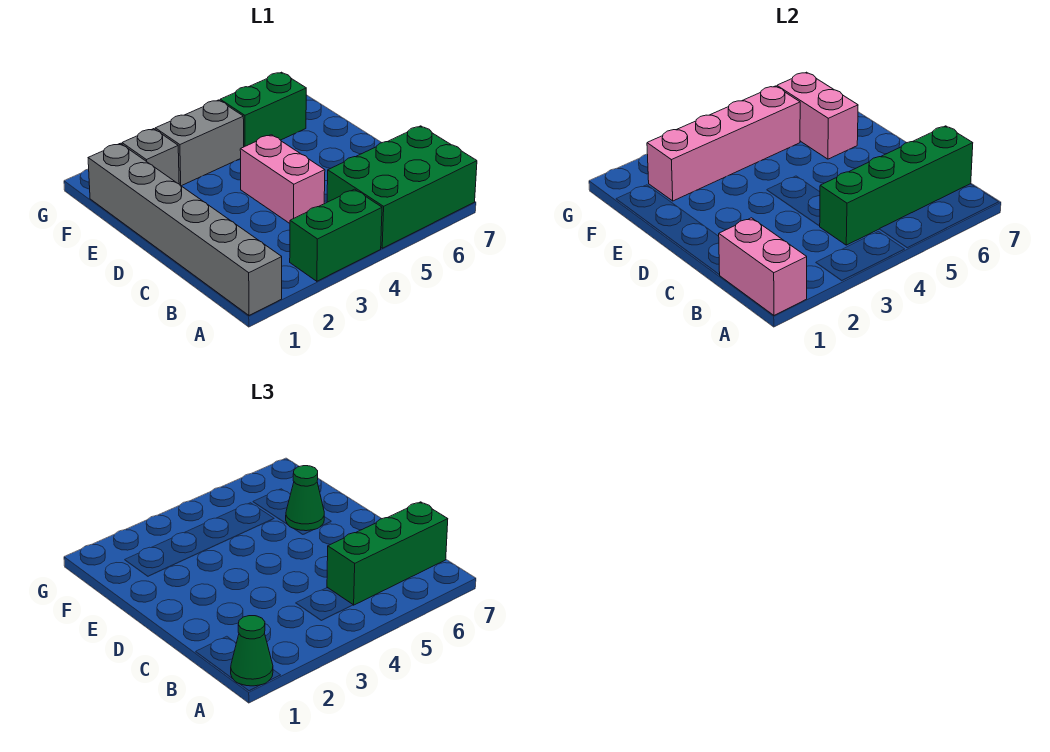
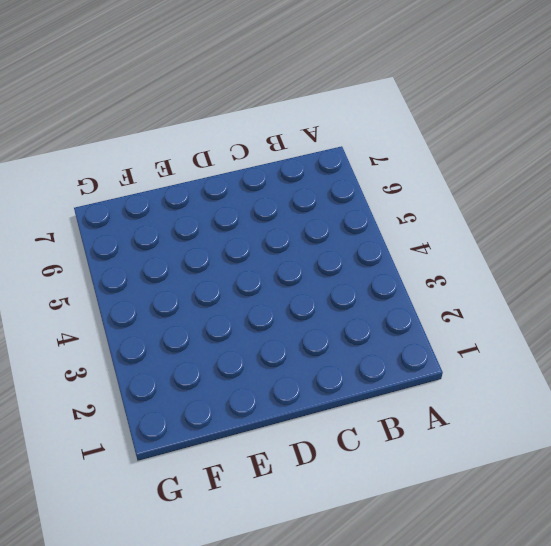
none -> grey 1x6 brick [88,143,282,315]
none -> green 1x2 brick [290,189,382,281]
none -> green 2x3 brick [327,126,477,248]

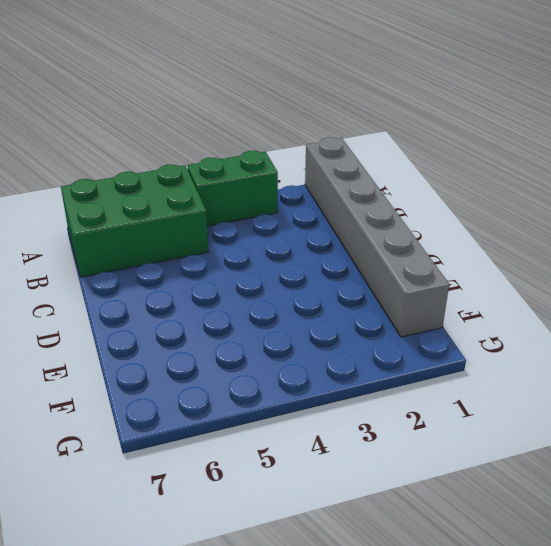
none -> pink 1x2 brick [240,135,325,223]
none -> grey 1x1 brick [122,129,179,184]
none -> grey 1x2 brick [155,100,244,186]

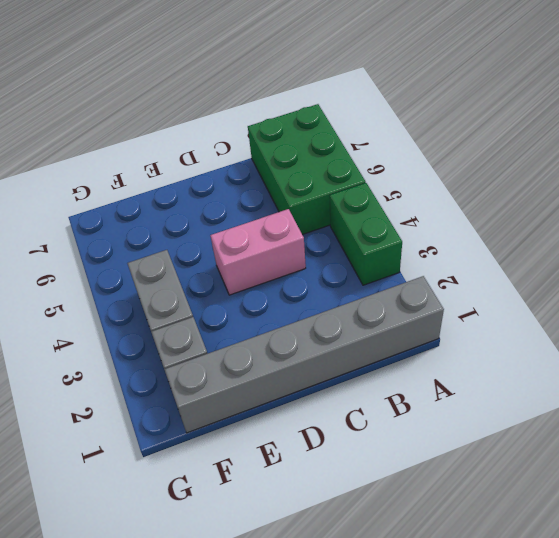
none -> green 1x2 brick [220,72,306,147]
none -> pink 1x2 brick [719,218,807,315]
none -> green 1x4 brick [820,126,973,245]

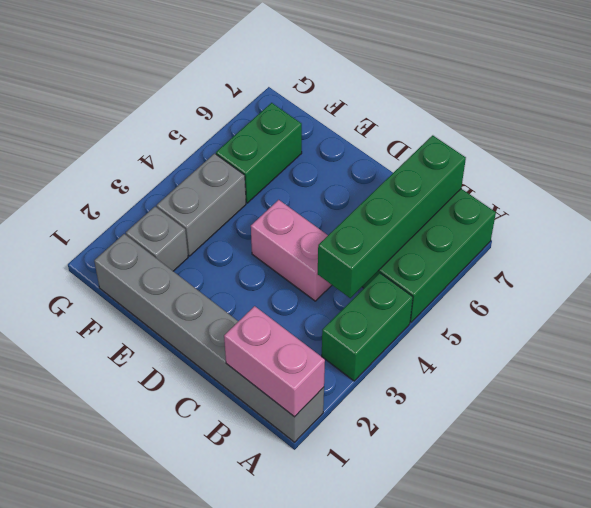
none -> pink 1x2 brick [777,72,858,159]
none -> pink 1x4 brick [647,86,800,201]
none -> green 1x1 cone [231,616,273,686]

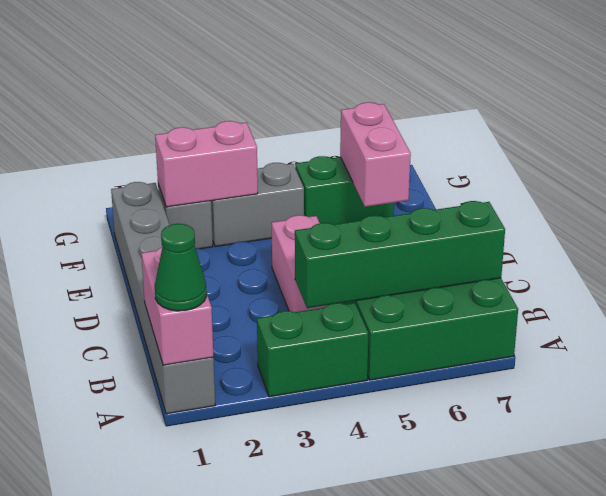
pink 1x2 brick [155,121,258,207] -> pink 1x4 brick [647,86,800,201]
none -> green 1x3 brick [327,502,448,605]
none -> green 1x1 cone [286,466,324,531]

